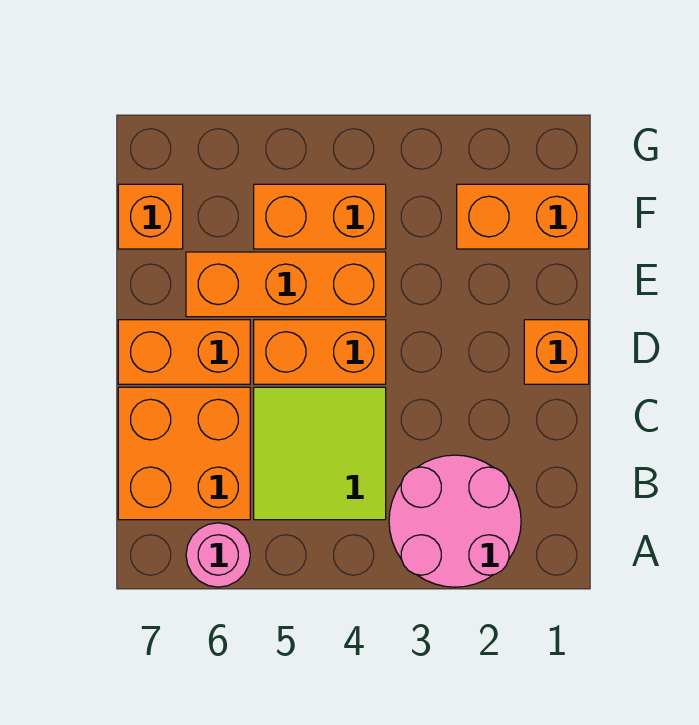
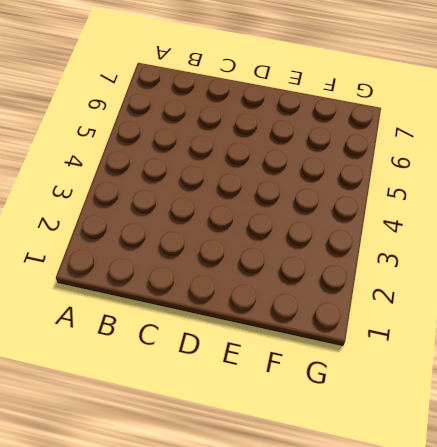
none -> pink 2x2 round brick [389,455,521,587]
none -> pink 1x1 round brick [186,523,250,587]

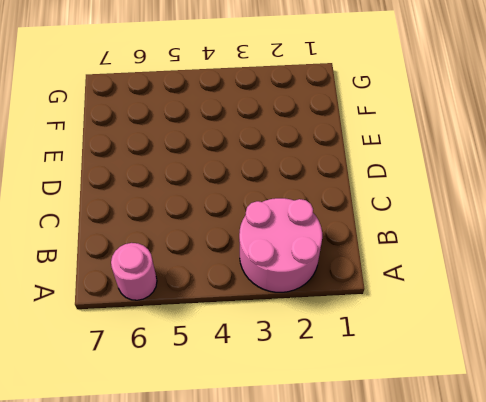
none -> lime 2x2 tile [254,387,386,520]
none -> orange 2x2 brick [118,387,250,520]

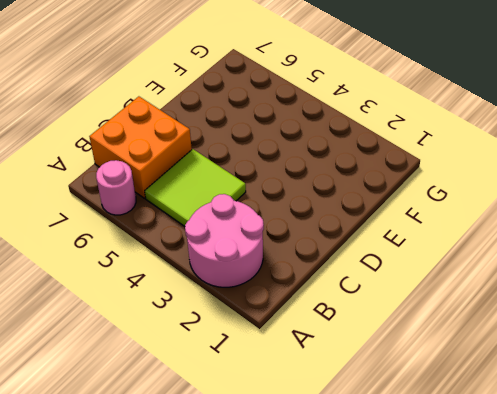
none -> orange 1x1 brick [524,320,589,384]
none -> orange 1x2 brick [254,320,386,384]

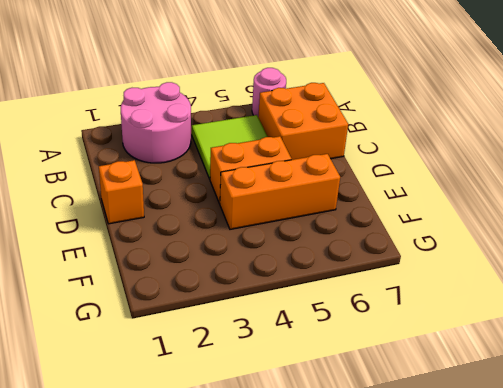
none -> orange 1x2 brick [118,320,250,384]
none -> orange 1x2 brick [457,184,589,249]

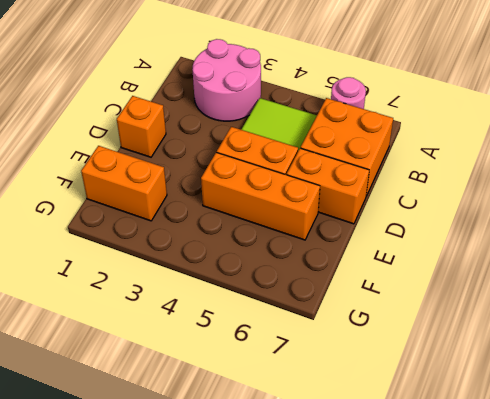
none -> orange 1x2 brick [254,184,386,249]
none -> orange 1x1 brick [118,184,183,249]

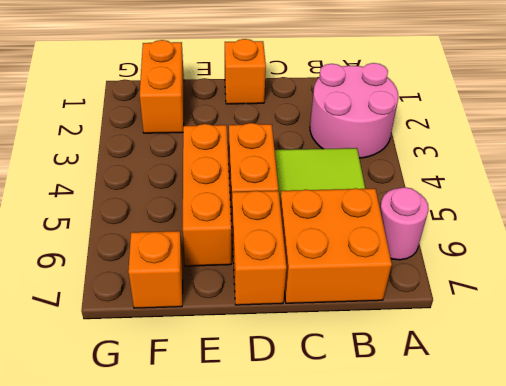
none -> orange 1x2 brick [254,184,386,249]

